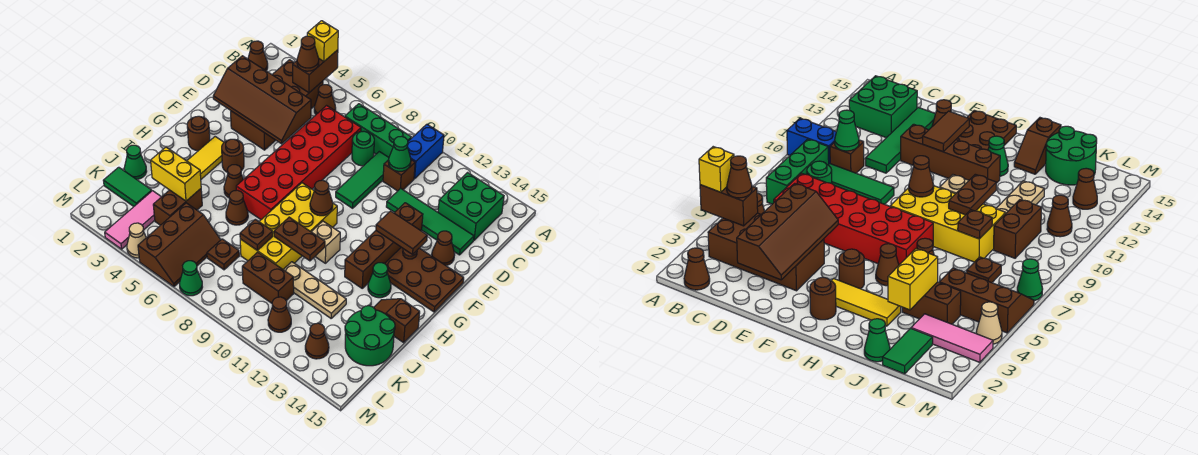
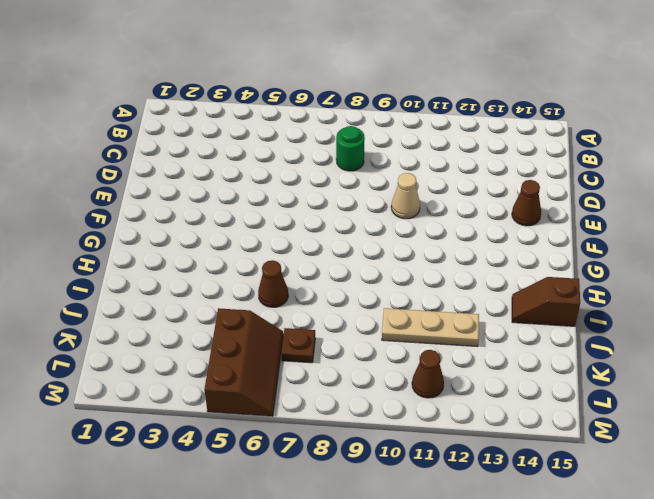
tan 1x1 cone [391,173,420,219] -> tan 1x1 cone moved to [127,223,146,258]
none -> blue 1x2 brick [408,124,444,179]
none -> brown 1x1 cone [248,41,268,71]
none -> brown 2x4 brick [231,60,323,150]
none -> brown 1x1 cone [314,85,336,114]

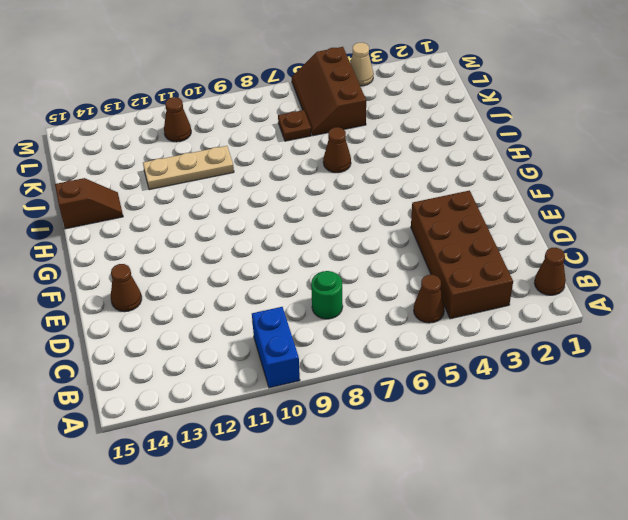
none -> green 1x3 brick [345,104,411,157]
none -> green 2x2 brick [438,173,504,240]
none -> red 2x6 brick [236,106,361,220]
none -> green 1x3 tile [336,152,389,208]

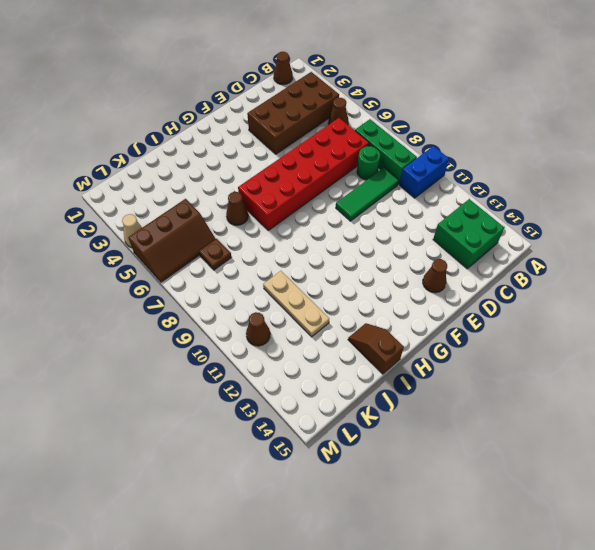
none -> brown 1x1 brick [383,160,415,191]
none -> green 1x4 tile [386,188,474,255]
none -> brown 1x4 brick [345,203,423,288]
none -> brown 2x3 plate [385,247,464,312]

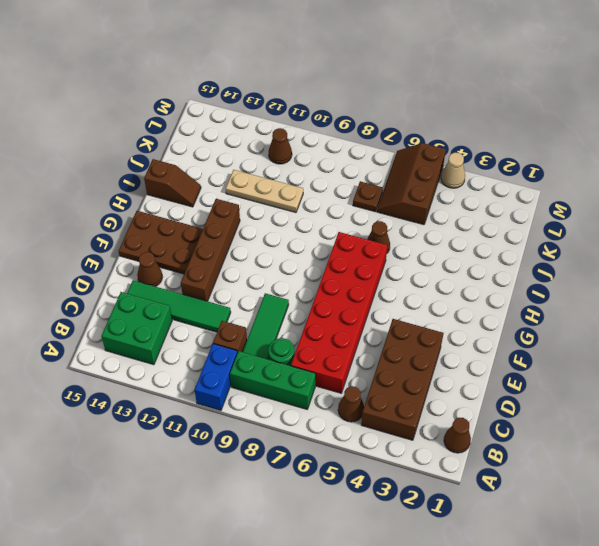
none -> brown 1x1 round brick [187,116,210,151]
none -> yellow 1x3 tile [187,137,224,179]
none -> brown 1x1 round brick [222,139,244,172]
none -> yellow 2x4 brick [240,183,337,269]

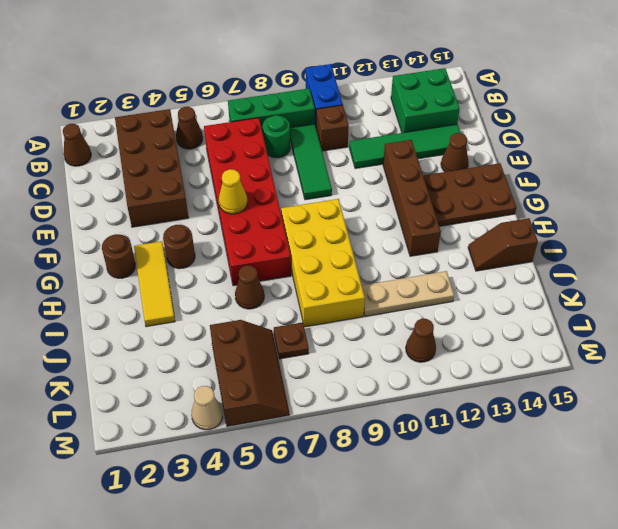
yellow 1x1 cone [219,169,247,214] -> none
none -> brown 1x1 cone [224,165,243,197]
none -> tan 1x1 brick [312,221,340,263]
none -> green 1x1 cone [368,263,391,298]
none -> green 1x1 cone [124,145,147,179]

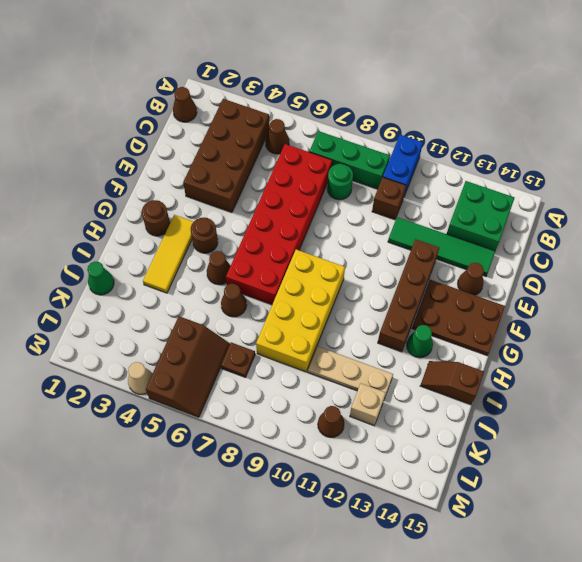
tan 1x1 brick [350,384,386,426] -> tan 1x1 brick moved to [312,221,340,263]
none -> green 1x3 tile [336,152,389,208]
none -> brown 1x2 brick [153,189,202,225]
none -> green 2x2 round brick [345,306,395,366]
none -> green 1x2 tile [103,167,152,206]

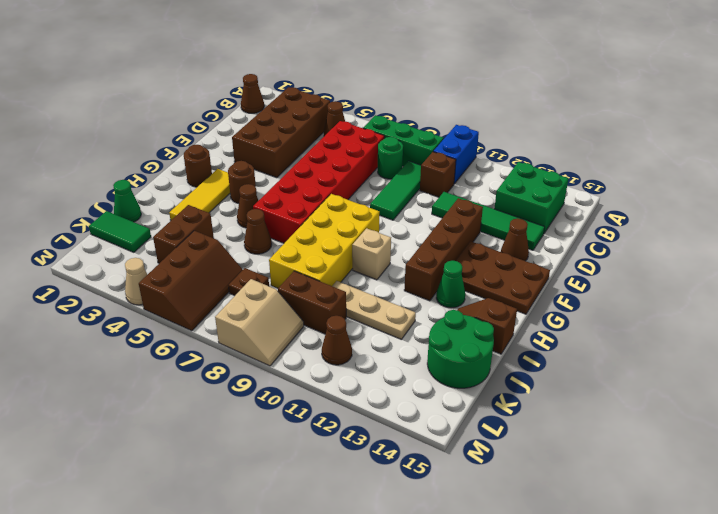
tan 2x2 slope [215,279,304,366] -> none
none -> pink 1x3 tile [105,191,161,249]
none -> brown 1x1 cone [305,323,329,359]
none -> green 1x1 cone [180,261,202,296]
none -> brown 1x2 brick [293,50,338,93]

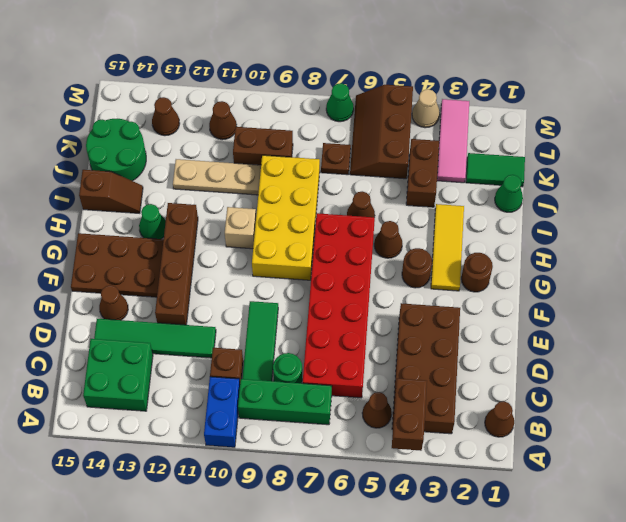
none -> green 1x1 cone [388,136,411,171]
none -> brown 2x4 slope [213,56,311,144]
none -> brown 1x2 tile [376,211,427,254]
none -> brown 1x1 cone [310,180,333,216]

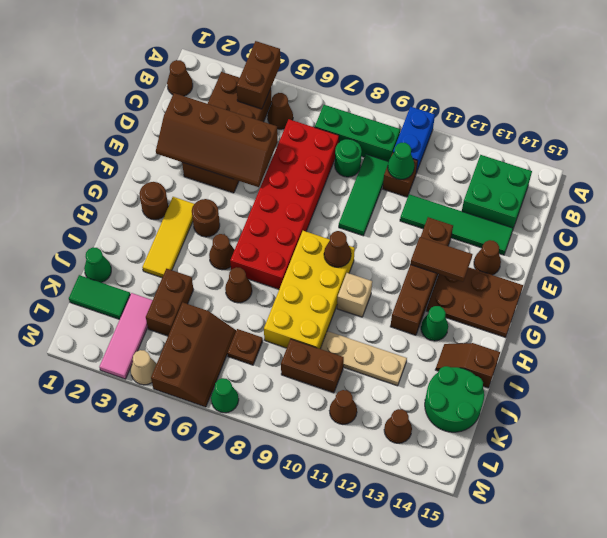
none -> brown 1x2 plate [274,217,325,261]
none -> yellow 1x2 brick [151,147,201,201]
none -> brown 1x1 plate [240,219,273,251]
none -> yellow 1x1 brick [307,21,338,61]

